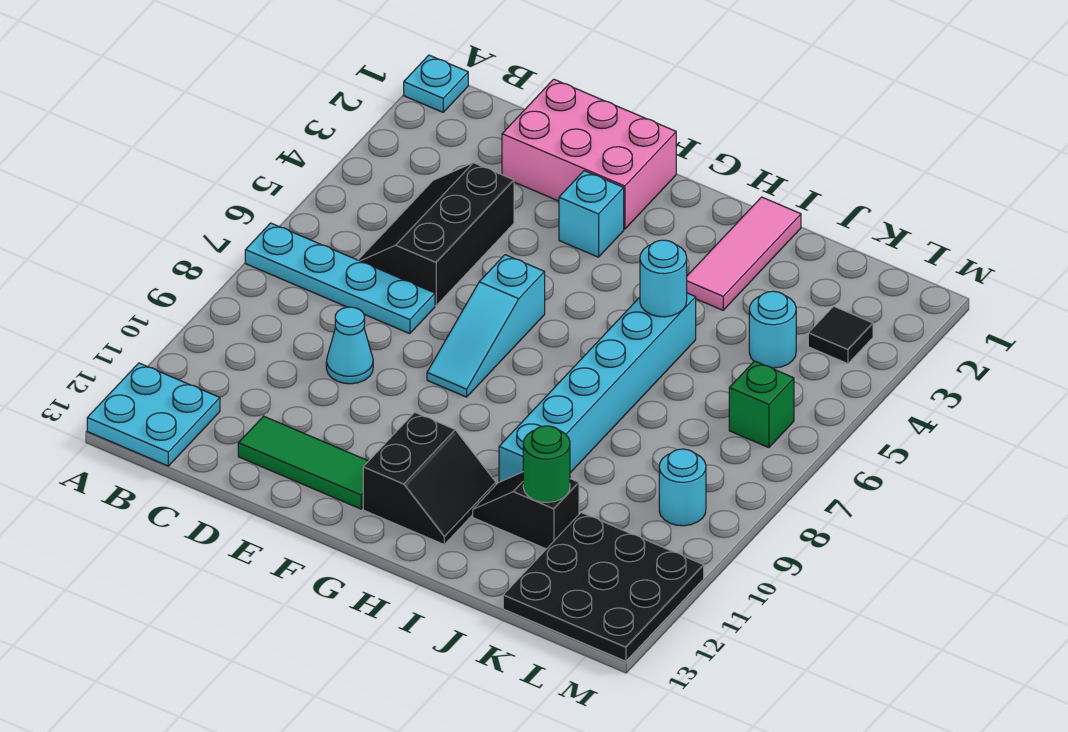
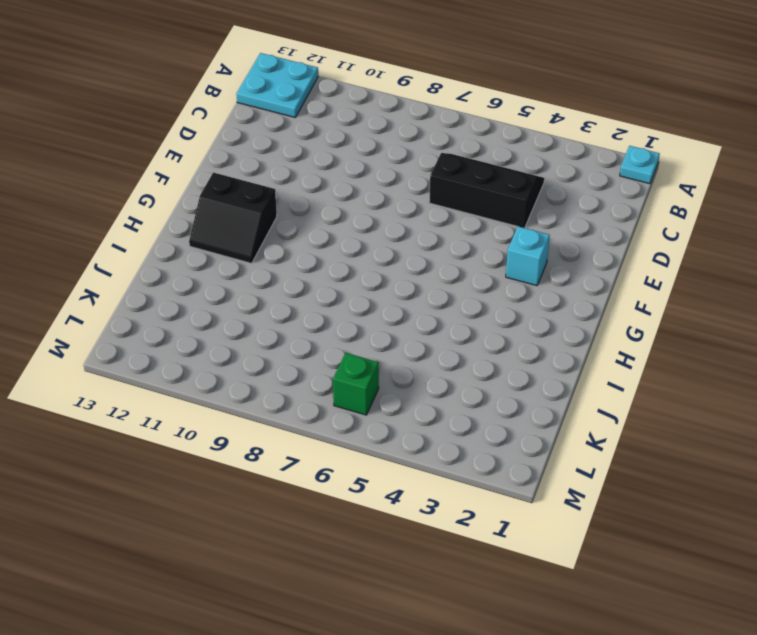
none -> cyan 1x4 plate [245,223,435,334]
none -> pink 2x3 brick [502,79,676,229]
none -> cyan 1x1 cone [326,307,373,384]

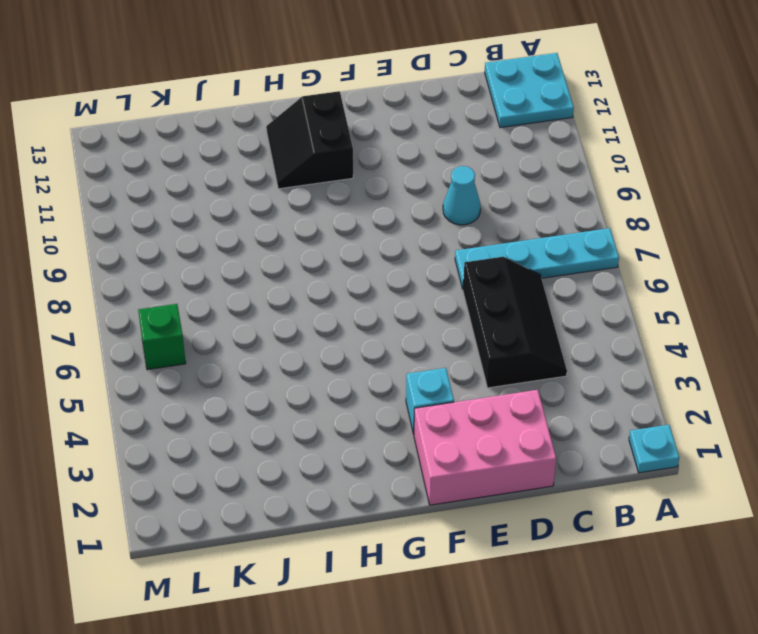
none -> green 1x3 tile [238,416,368,509]
none -> cyan 1x3 slope [427,255,545,397]
none -> pink 1x3 tile [687,197,801,310]

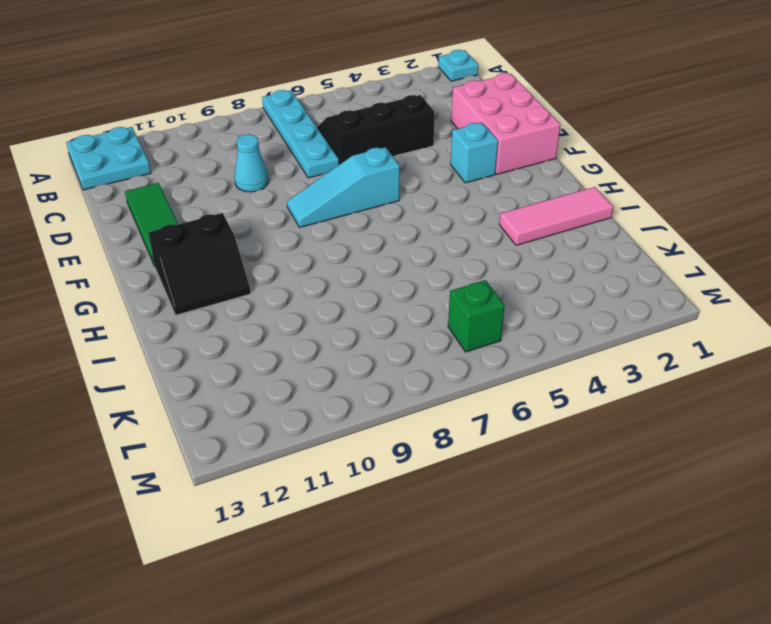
none -> cyan 1x6 brick [499,293,696,482]
none -> black 1x2 slope [473,472,579,549]
none -> cyan 1x1 round brick [749,291,796,368]

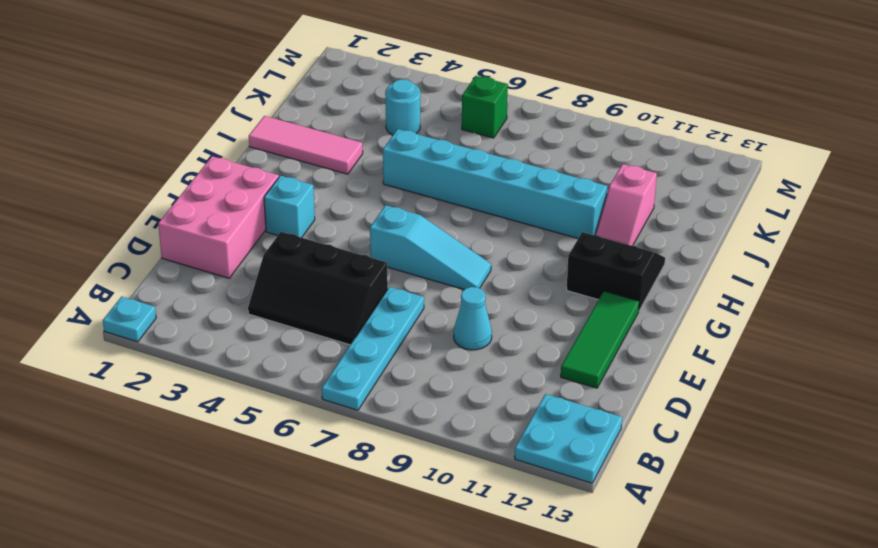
pink 1x2 slope [595,164,657,245] -> black 1x2 slope [473,472,579,549]
none -> black 3x3 plate [503,513,704,661]
none -> black 1x1 tile [808,306,873,364]
none -> cyan 1x1 round brick [659,449,706,526]

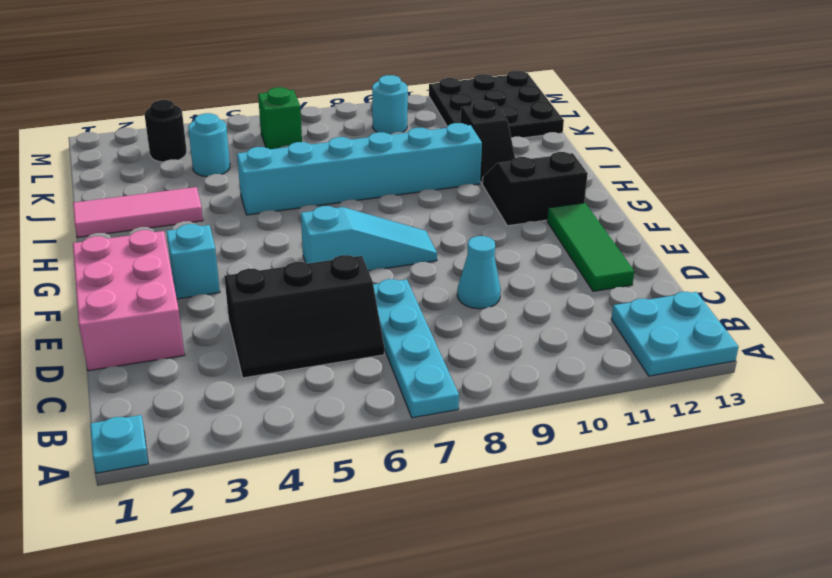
black 1x1 round brick [145,100,187,162] -> black 1x1 tile [808,306,873,364]
none -> cyan 1x1 round brick [640,240,687,317]
none -> green 1x1 round brick [523,426,570,502]

